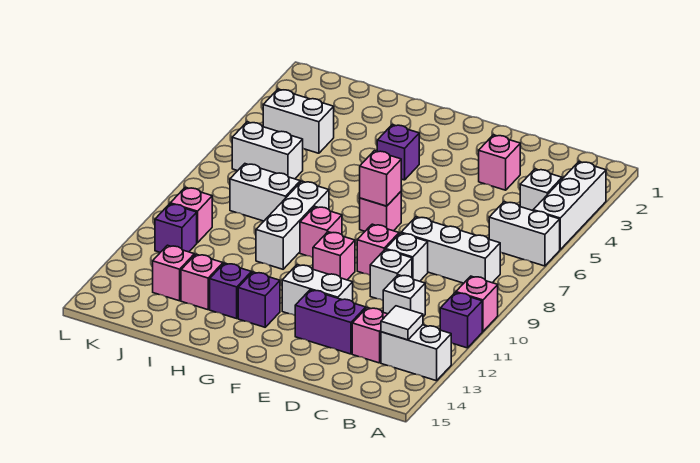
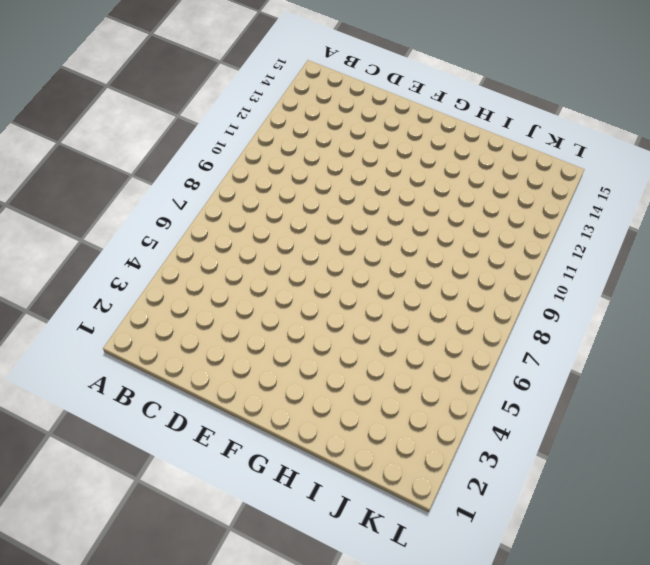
none -> white 1x3 brick [533,162,606,249]
none -> white 1x2 brick [489,202,560,266]
none -> pink 1x1 brick [456,276,498,332]
none -> purple 1x1 brick [440,293,482,348]

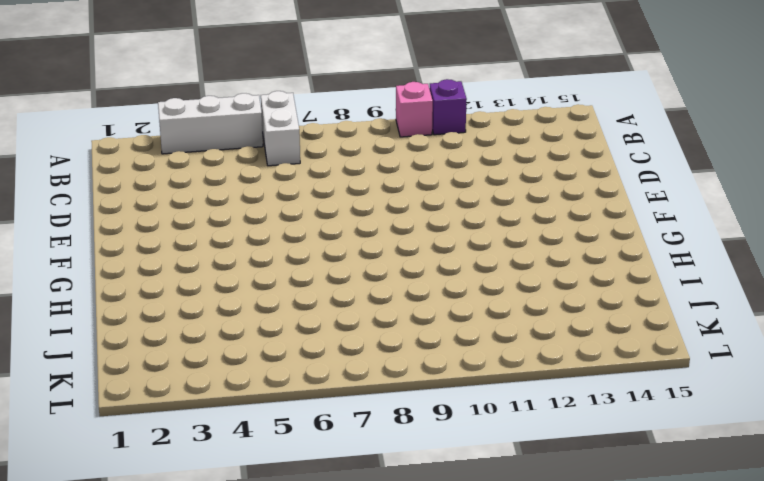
none -> white 1x2 brick [381,325,451,381]
none -> white 1x1 brick [520,169,562,211]
none -> white 1x3 brick [401,217,500,283]
none -> white 1x1 brick [383,275,425,317]

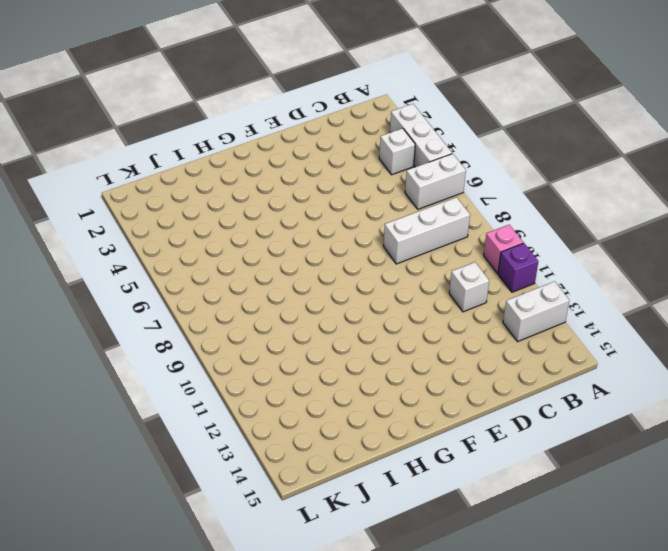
none -> pink 1x1 brick [352,308,387,363]
none -> pink 1x1 brick [479,135,520,190]
none -> white 1x1 brick [386,233,428,281]
none -> white 1x1 brick [370,249,412,300]

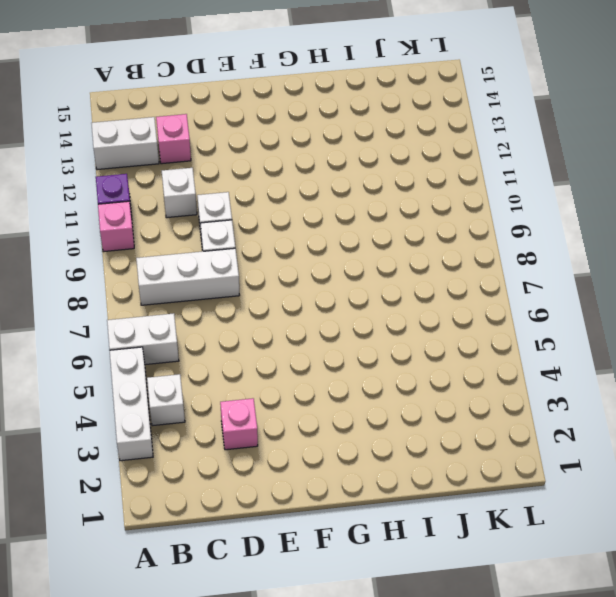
none -> purple 1x2 brick [295,290,366,354]
none -> pink 1x1 brick [357,224,399,275]
none -> white 1x2 brick [282,265,353,315]
none -> pink 1x1 brick [360,192,401,231]

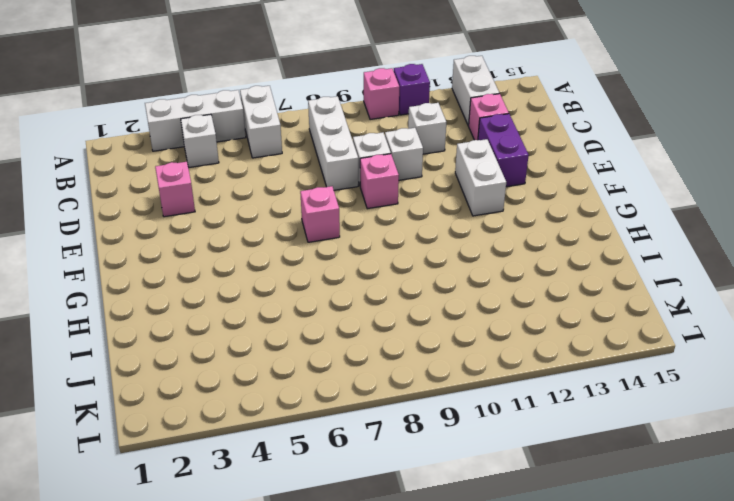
none -> pink 1x1 brick [313,232,355,280]
none -> purple 1x1 brick [377,125,419,180]
none -> pink 1x1 brick [300,207,342,257]
none -> purple 1x1 brick [238,272,280,327]

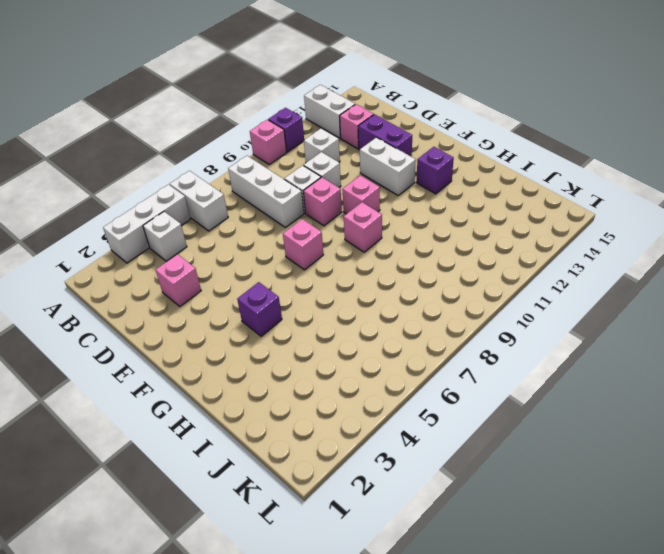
none -> white 1x3 brick [256,181,329,269]
none -> purple 1x1 brick [210,263,252,318]
none -> white 1x2 brick [230,164,300,221]
none -> pink 1x1 brick [181,254,223,310]

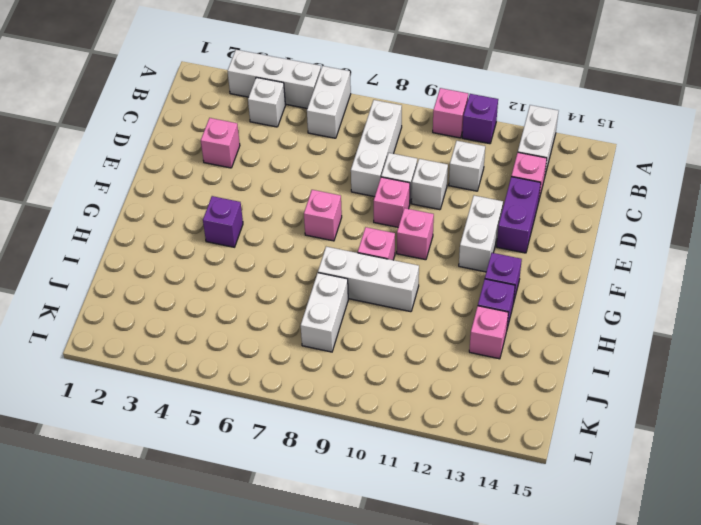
none -> white 1x2 brick [263,89,334,153]
none -> white 1x2 brick [232,122,303,179]
none -> pink 1x1 brick [153,245,194,301]
none -> pink 1x1 brick [170,187,212,243]

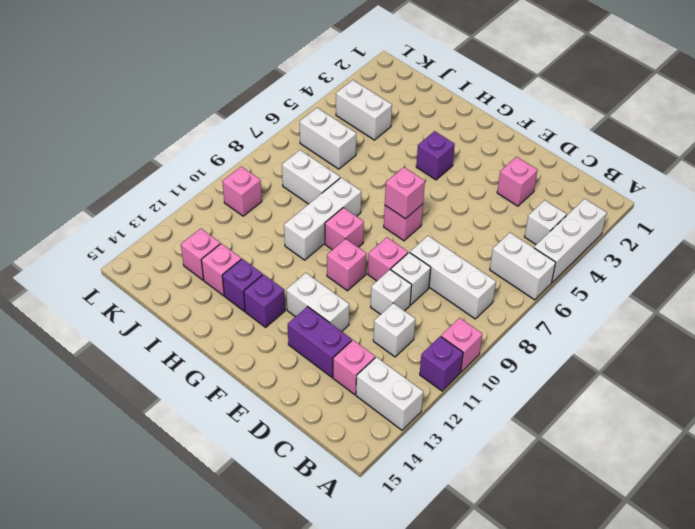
none -> purple 1x1 brick [155,204,197,252]
none -> white 1x1 tile [381,306,423,340]

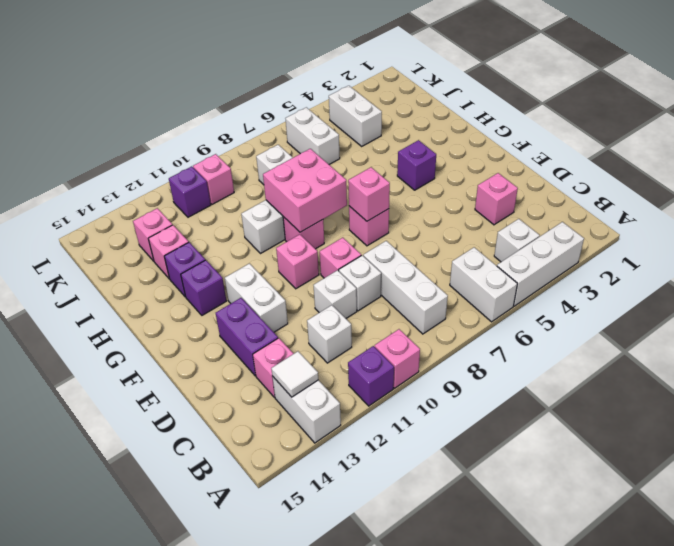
pink 2x2 brick [263,149,347,232] -> none

